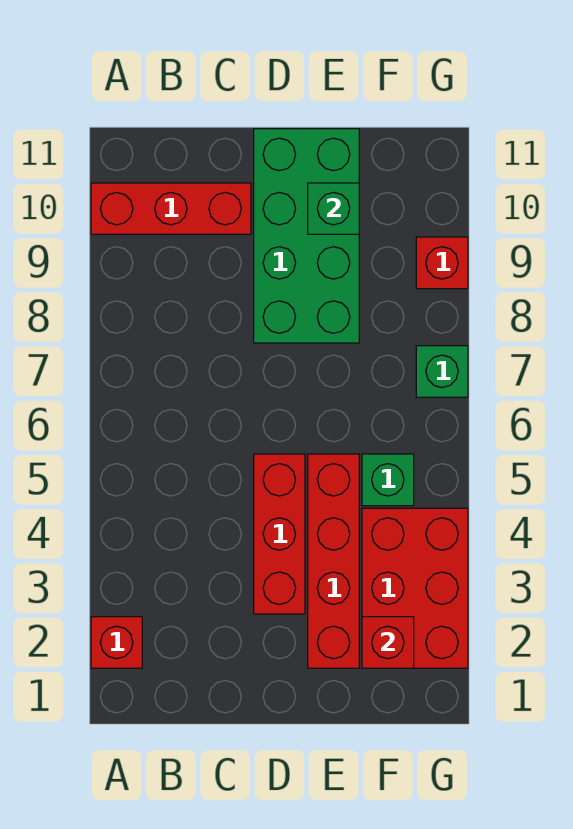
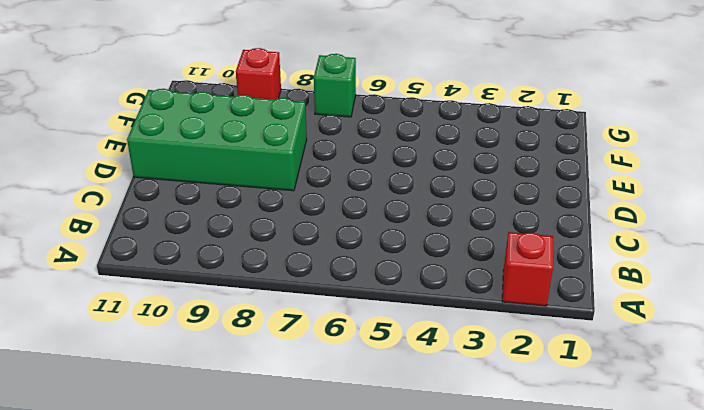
none -> red 1x3 brick [91,183,251,234]
none -> red 1x3 brick [254,454,305,614]

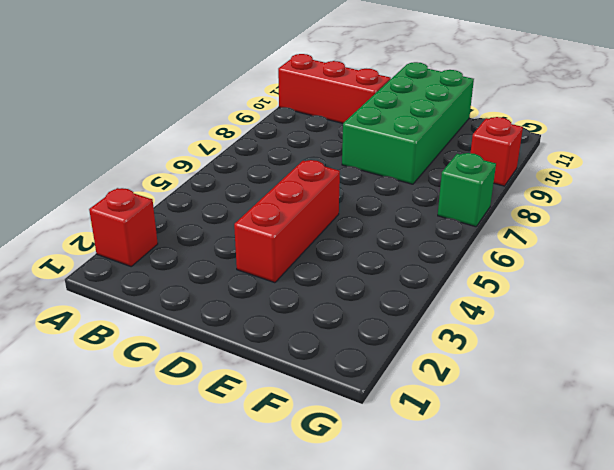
none -> red 1x4 brick [308,454,359,668]
none -> red 2x3 brick [362,508,468,668]

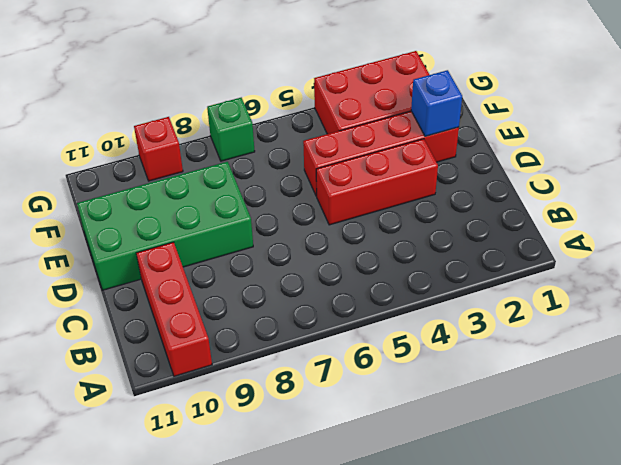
blue 1x1 brick [411,70,462,136] -> none
none -> red 1x1 brick [91,617,142,668]
none -> green 1x1 brick [362,454,414,506]

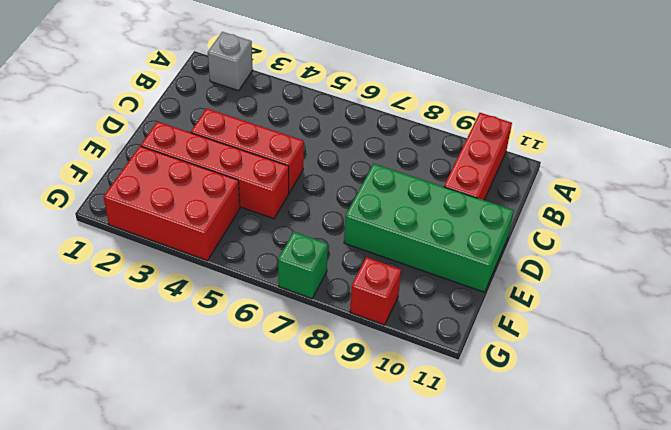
grey 1x1 brick [208,32,253,91] -> red 1x1 brick [91,617,142,668]
none -> green 1x1 brick [362,454,414,506]
none -> green 1x1 brick [308,183,359,234]

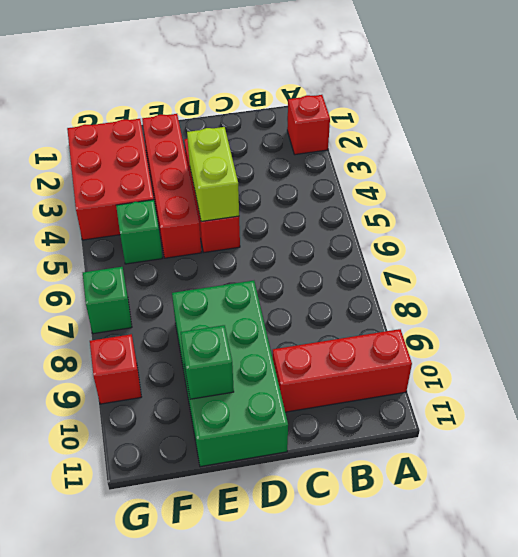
lime 1x2 brick [187,127,239,222] -> none
none -> red 1x1 brick [362,617,414,668]

